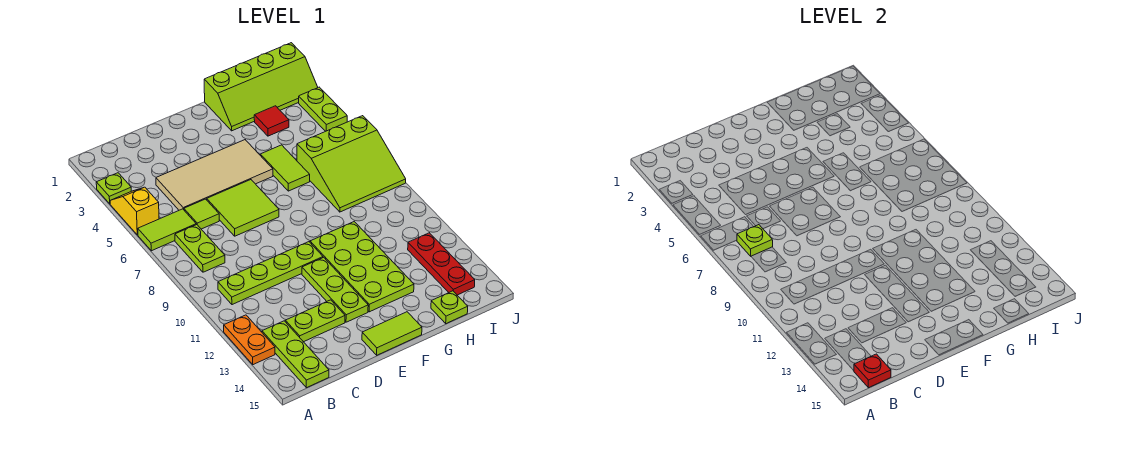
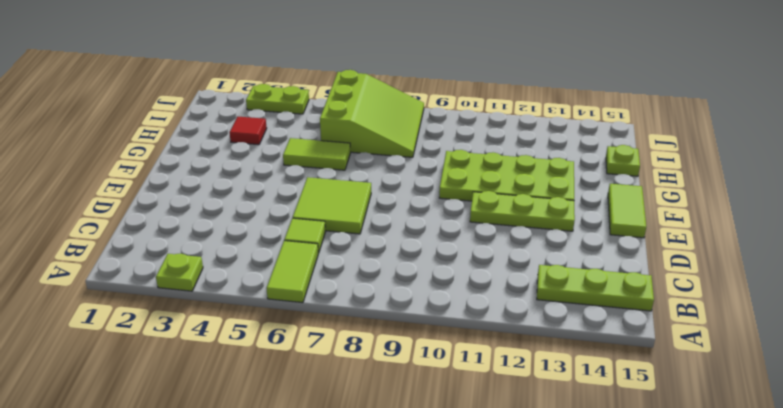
none -> yellow 1x2 slope [110,187,159,235]
none -> orange 1x2 plate [224,315,275,365]
none -> lime 1x2 plate [175,224,225,272]

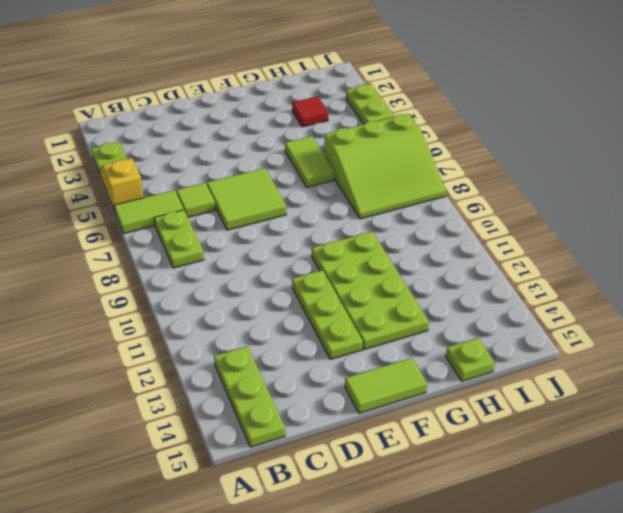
none -> orange 1x2 plate [224,315,275,365]
none -> lime 1x4 plate [218,242,323,305]
none -> tan 2x4 tile [156,140,273,210]

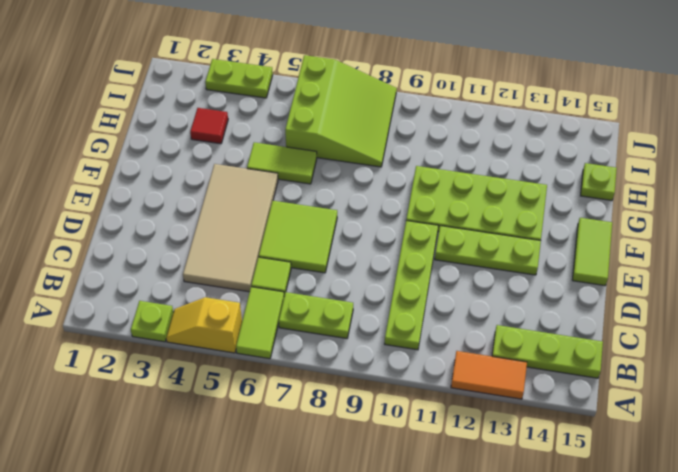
orange 1x2 tile [451,351,527,399] -> orange 1x2 plate [224,315,275,365]
none -> lime 1x2 plate [285,300,345,342]
none -> lime 2x4 slope [204,43,318,131]
none -> red 1x3 plate [408,233,475,295]

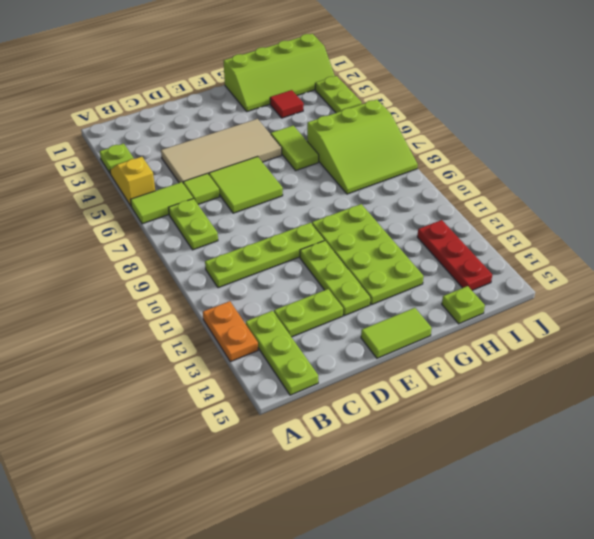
none -> lime 1x1 plate [737,225,773,256]
none -> red 1x1 plate [854,354,891,388]

